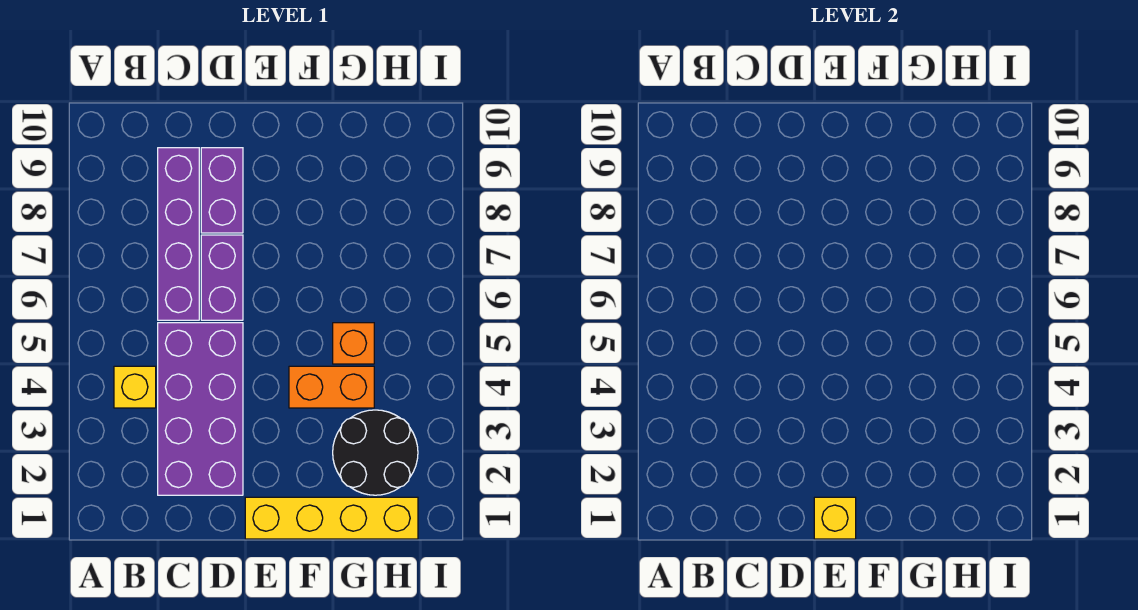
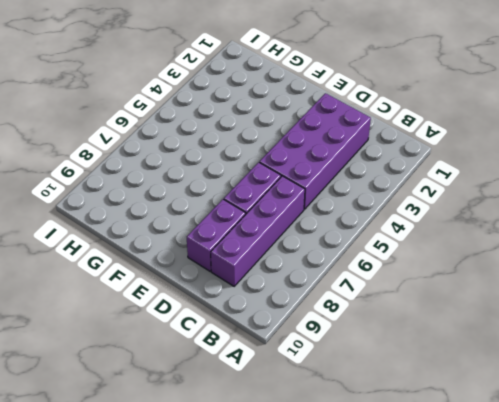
none -> yellow 1x1 brick [114,366,156,408]
none -> yellow 1x4 brick [245,497,418,539]

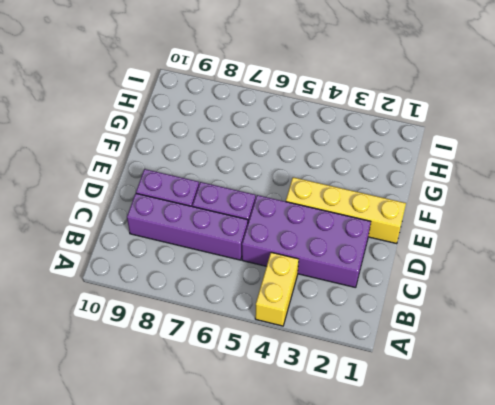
yellow 1x2 brick [255,252,299,326] -> yellow 1x1 brick [114,366,156,408]
yellow 1x4 brick [286,177,406,244] -> yellow 1x4 brick turned to [245,497,418,539]
none -> orange 1x2 brick [289,366,374,408]
none -> black 2x2 round brick [333,410,418,495]

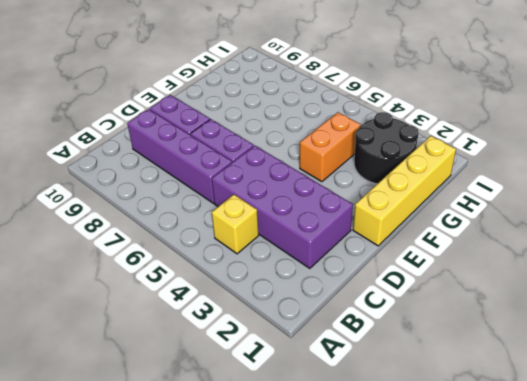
none -> orange 1x1 brick [333,323,374,364]
none -> yellow 1x1 brick [814,497,856,539]

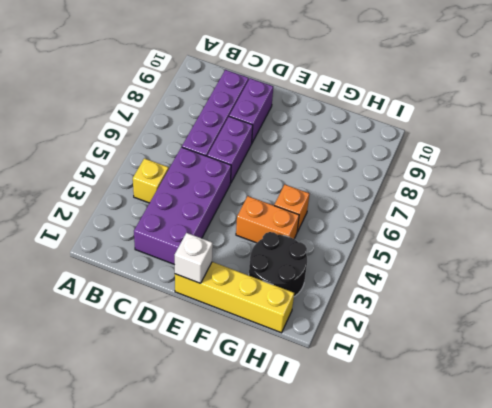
white 1x1 brick [175,233,213,283] -> yellow 1x1 brick [814,497,856,539]

